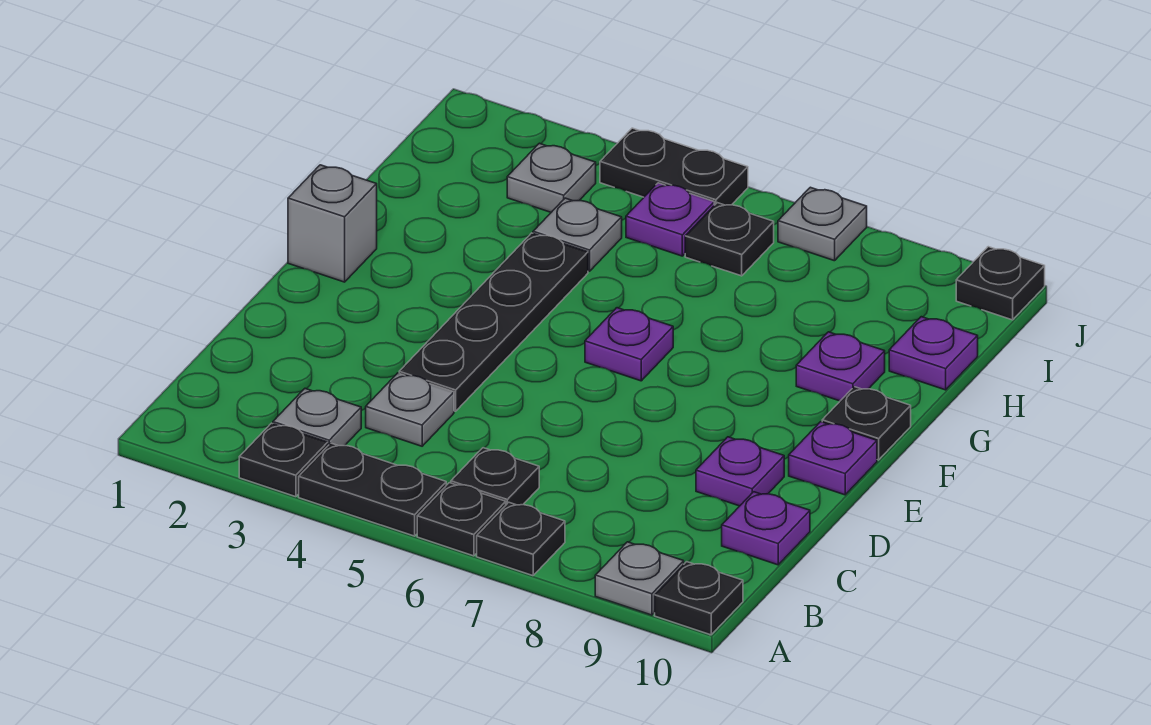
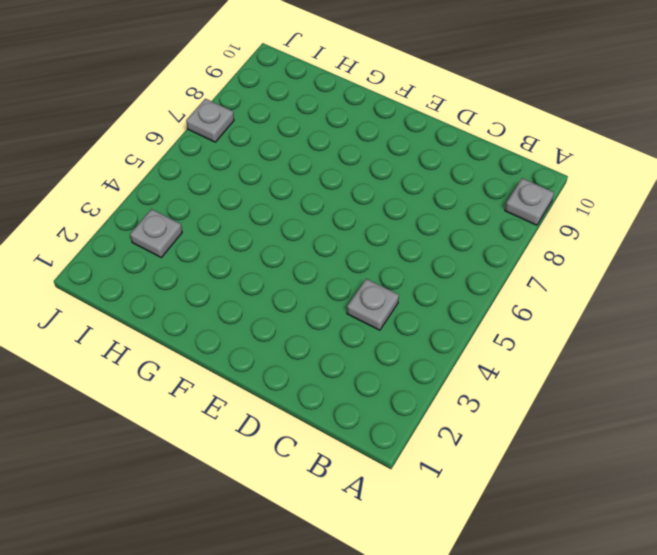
none -> black 1x1 plate [239,423,328,497]
none -> black 1x2 plate [299,443,446,536]
none -> black 1x1 plate [417,483,506,556]

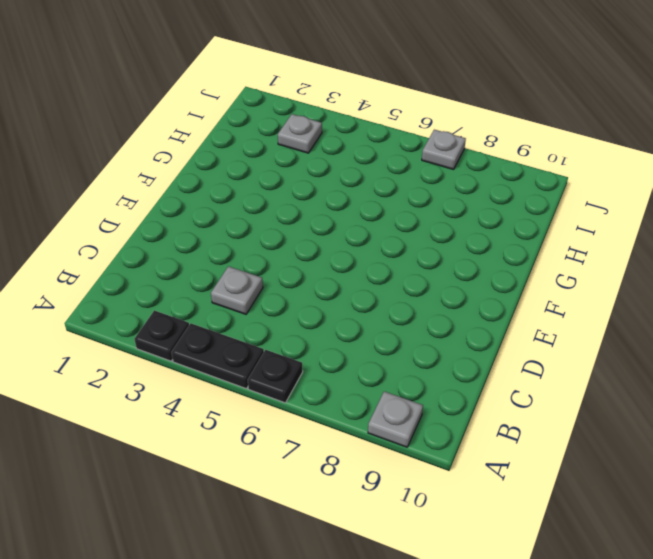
none -> black 1x1 plate [477,502,565,576]
none -> black 1x1 plate [655,562,743,635]
none -> grey 1x1 plate [273,389,361,446]

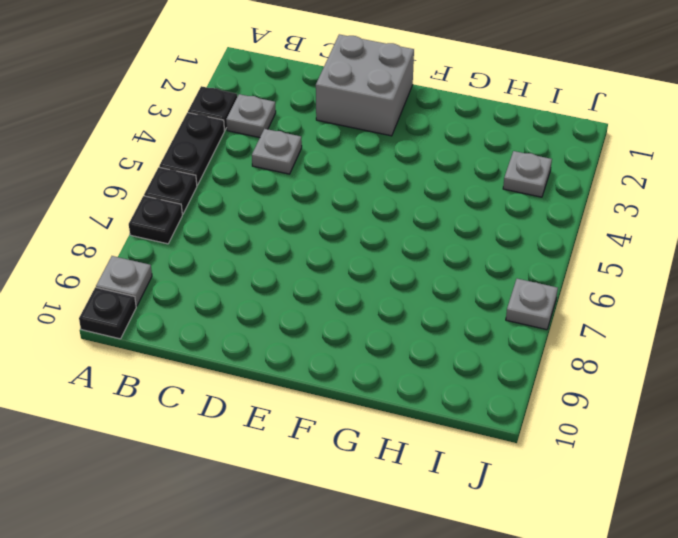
grey 2x2 brick [316,34,414,136] -> none
none -> black 1x1 plate [451,448,539,505]
none -> purple 1x1 plate [722,492,810,565]
none -> black 1x4 plate [399,233,588,411]

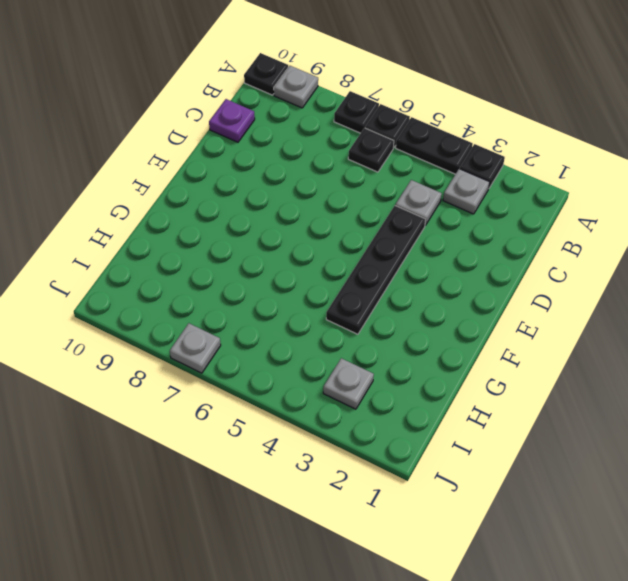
none -> purple 1x1 plate [696,437,784,506]
none -> purple 1x1 plate [789,422,877,495]
none -> grey 1x1 brick [288,165,377,282]

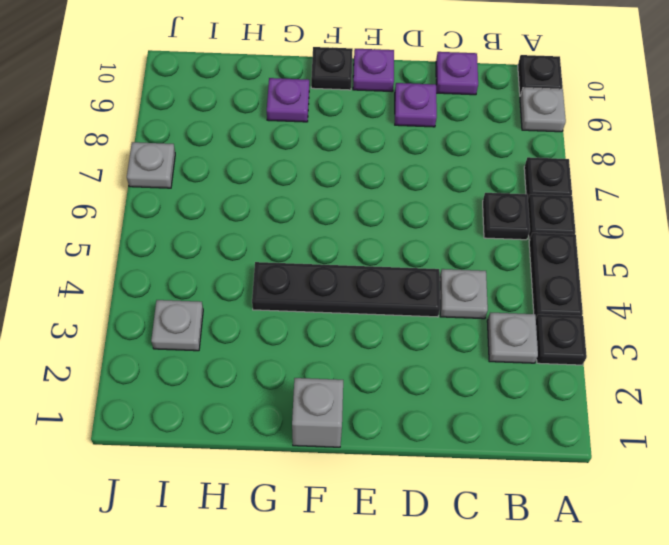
none -> purple 1x1 plate [585,308,673,381]
none -> grey 1x1 plate [533,198,622,271]
none -> purple 1x1 plate [889,317,978,390]

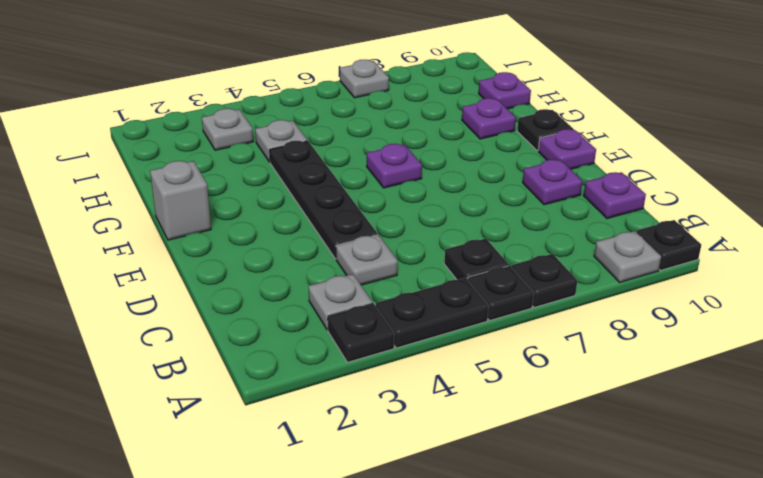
none -> purple 1x1 plate [626,183,714,256]
none -> black 1x1 plate [685,203,774,276]
none -> black 1x2 plate [600,128,748,205]

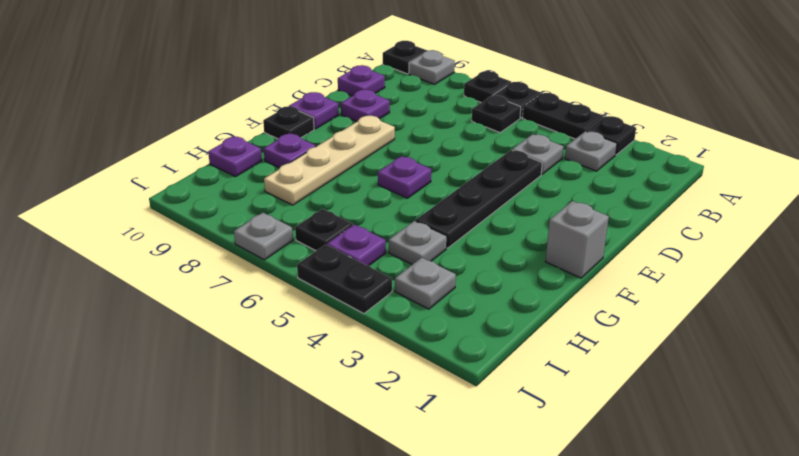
tan 1x4 plate [264,115,395,205] -> none
none -> black 1x1 plate [956,247,1045,320]

